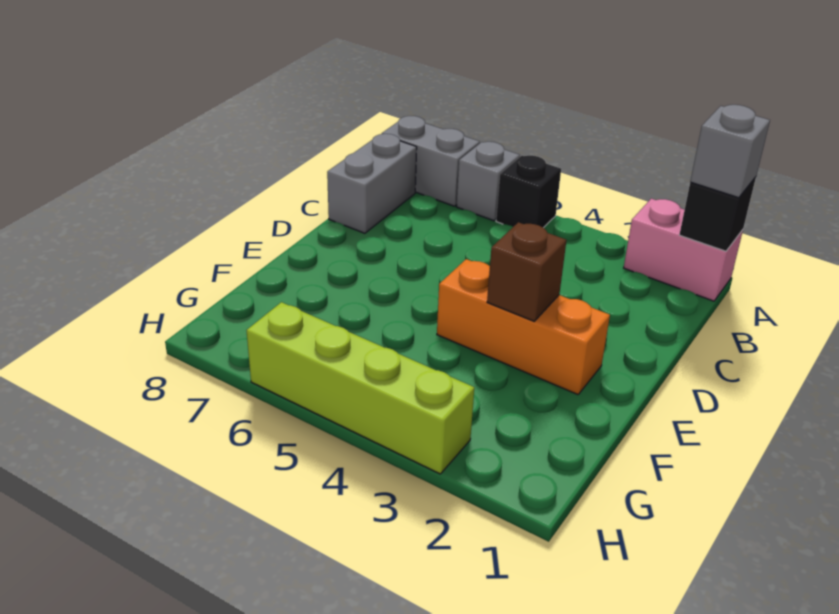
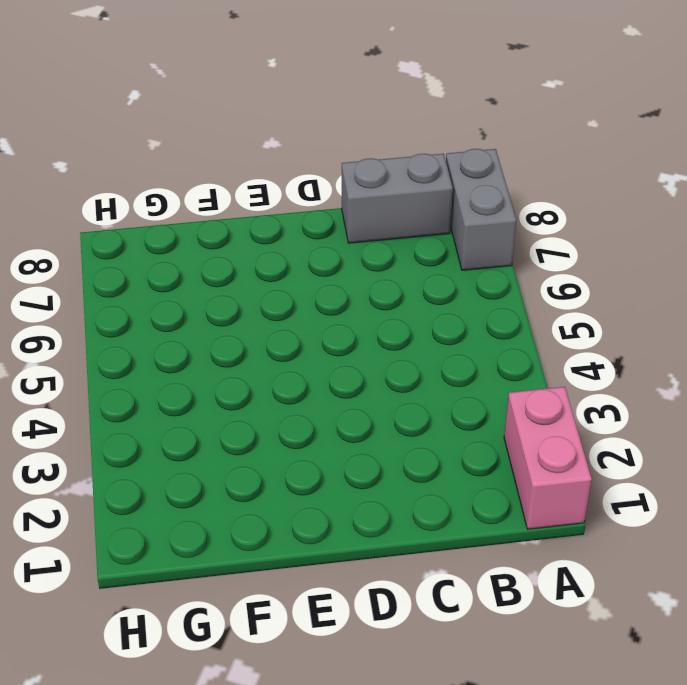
none -> black 1x1 brick [496,155,561,228]
none -> grey 1x1 brick [457,142,520,221]

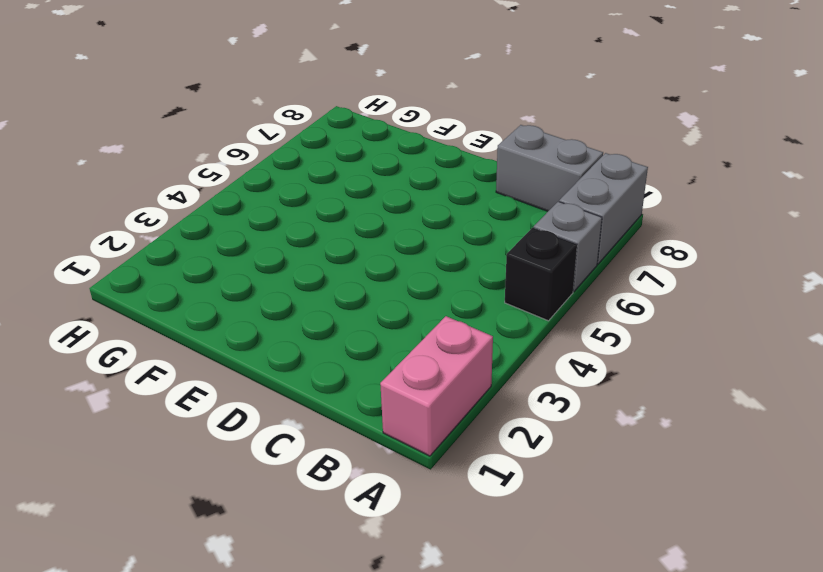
none -> orange 1x3 brick [437,259,610,395]
none -> lime 1x4 brick [246,302,474,474]

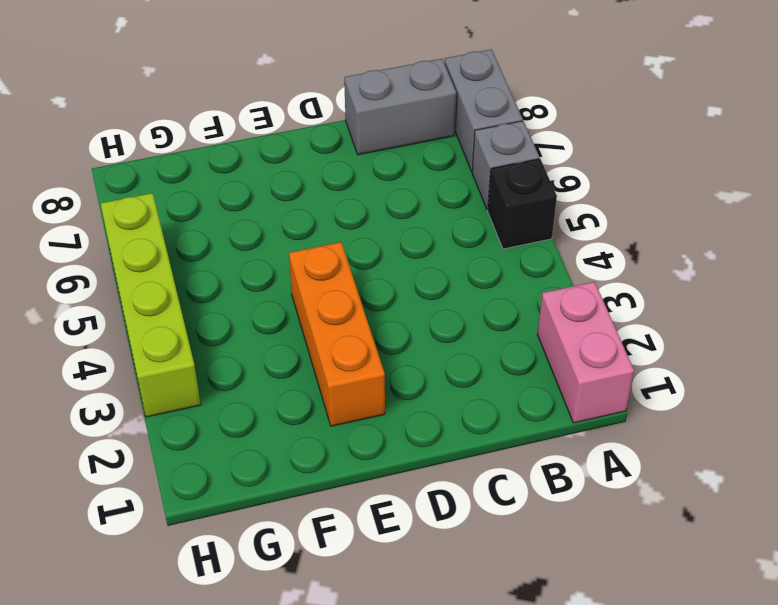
none -> black 1x1 brick [679,177,756,251]
none -> brown 1x1 brick [487,222,566,321]

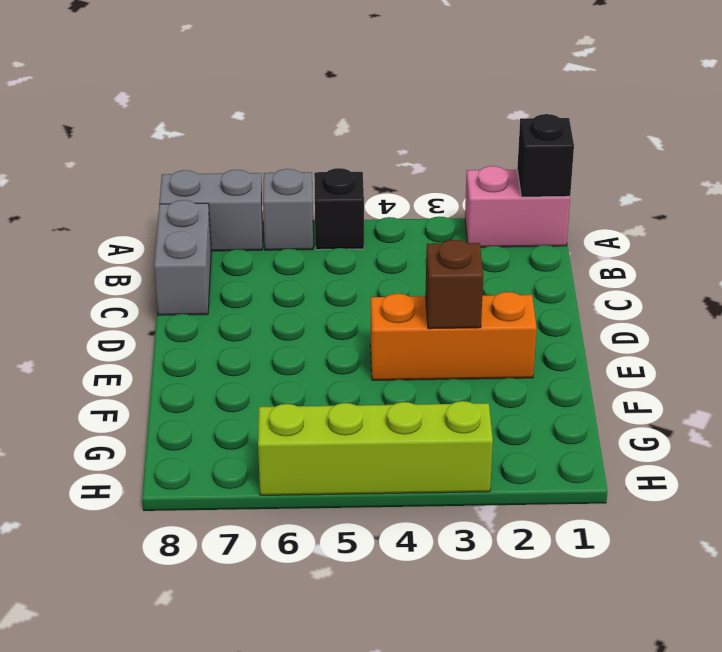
none -> grey 1x1 brick [690,105,770,198]

